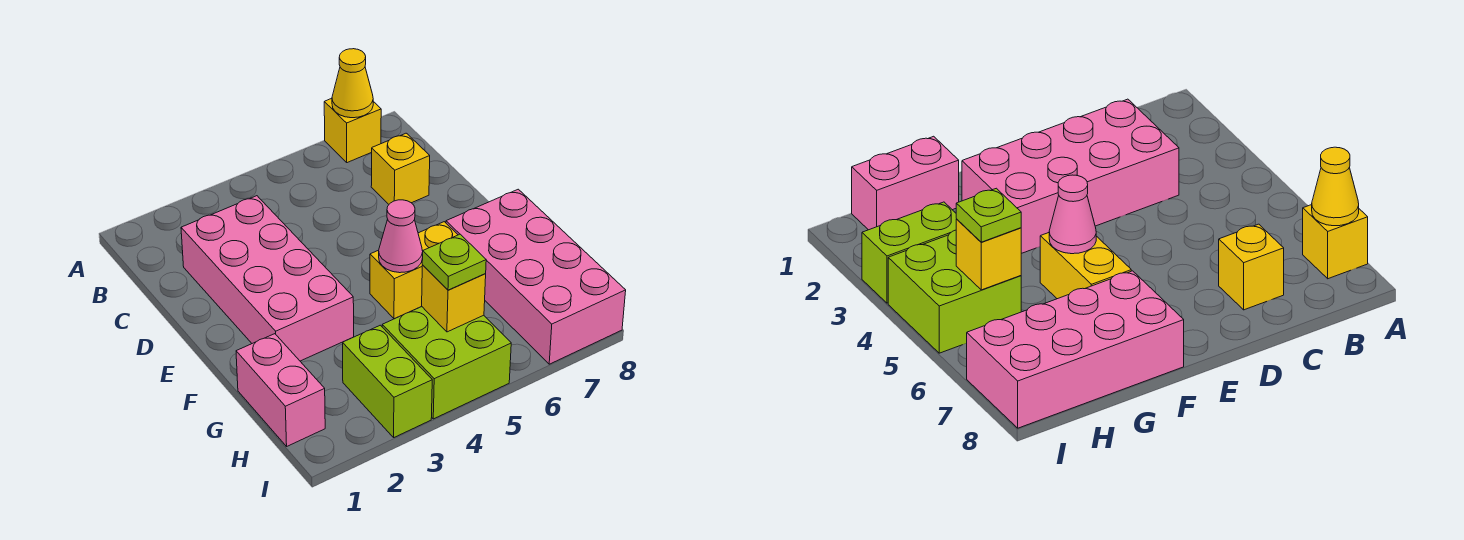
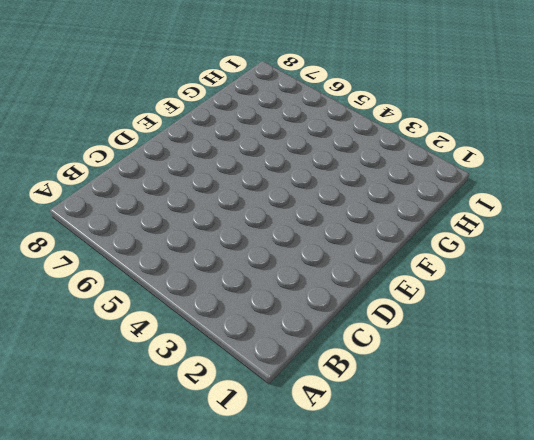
none -> yellow 1x1 brick [324,98,381,163]
none -> pink 2x4 brick [181,196,354,361]
none -> yellow 1x1 brick [371,133,430,204]

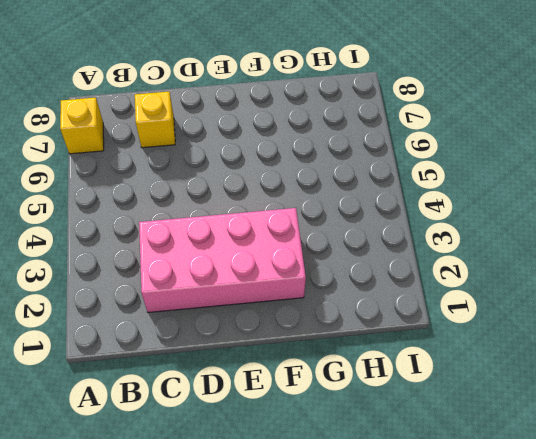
none -> yellow 1x2 brick [370,222,458,319]
none -> pink 2x4 brick [446,189,626,364]
none -> pink 1x2 brick [236,334,325,446]

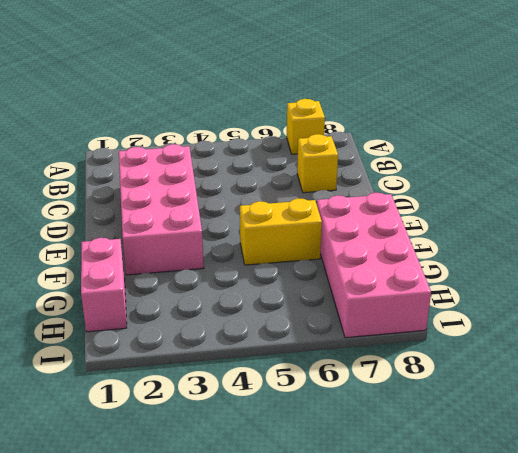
none -> lime 1x2 brick [343,325,432,437]
none -> lime 2x2 brick [382,307,511,419]
none -> yellow 1x1 cone [332,49,373,118]

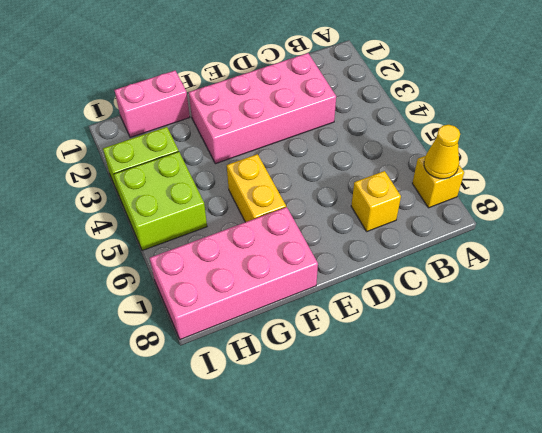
none -> pink 1x1 cone [379,200,423,273]
none -> yellow 1x1 brick [422,265,486,332]
none -> lime 1x1 plate [422,234,486,290]

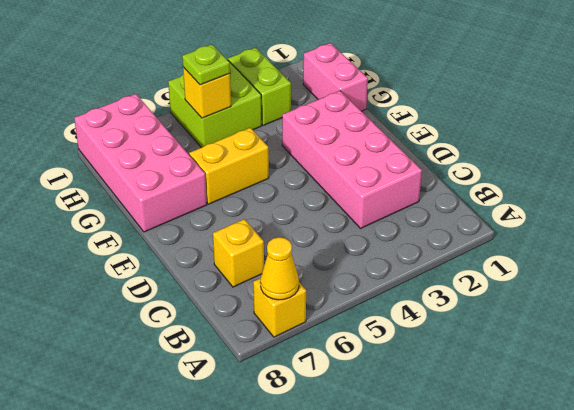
none -> pink 1x1 cone [379,200,423,273]

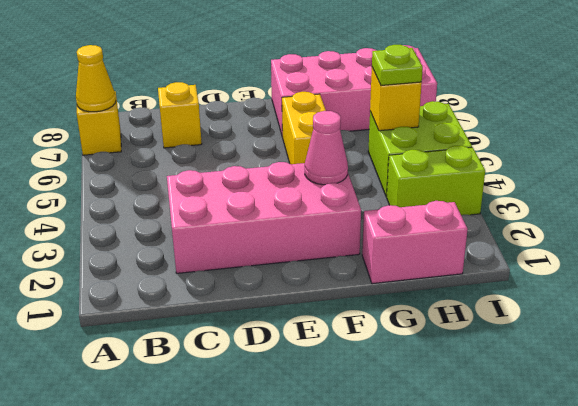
pink 1x1 cone [305,111,348,185] -> pink 1x1 cone moved to [379,200,423,273]

